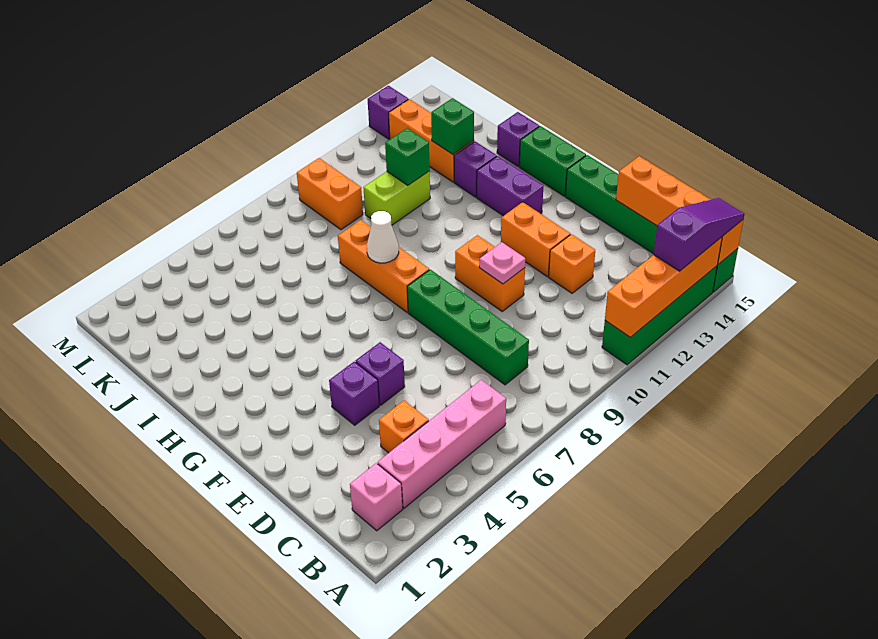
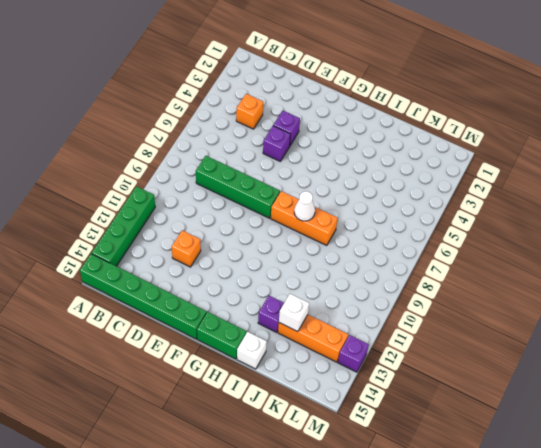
white 1x1 brick [237,332,267,369] -> purple 1x1 brick [497,112,539,167]
white 1x1 brick [279,294,309,332] -> green 1x1 brick [431,98,474,154]
none -> pink 1x1 brick [350,463,403,531]
none -> pink 1x4 brick [378,380,506,508]
none -> orange 1x2 brick [455,235,525,311]

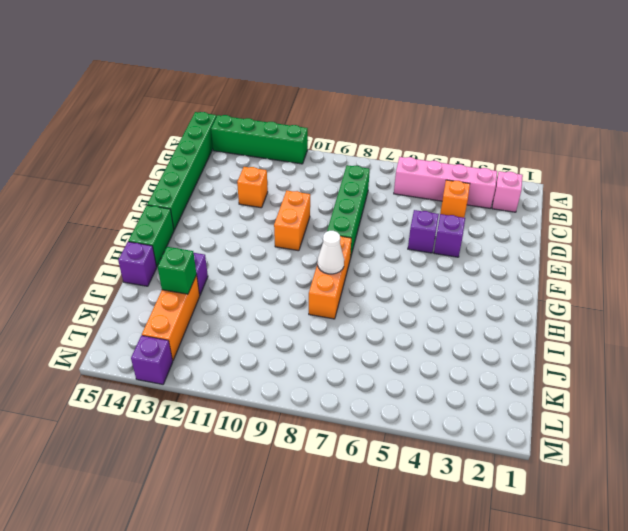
none -> orange 1x2 brick [501,202,570,277]
none -> purple 1x2 brick [477,156,543,216]
none -> lime 1x2 brick [363,171,430,225]

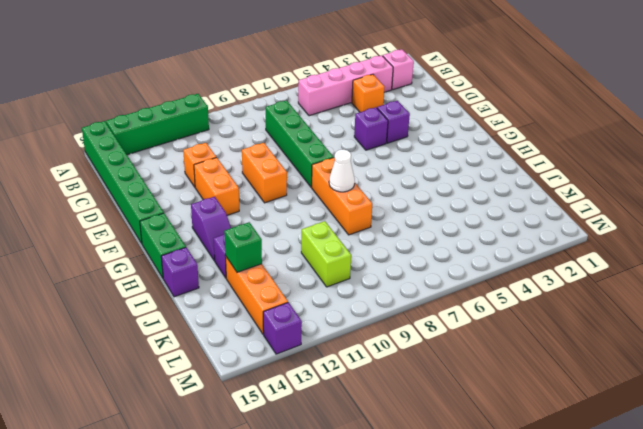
purple 1x2 slope [191,197,231,261] -> purple 1x2 brick [477,156,543,216]
lime 1x2 brick [301,221,351,287] -> lime 1x2 brick turned to [363,171,430,225]
none -> orange 1x2 brick [297,158,363,230]
none -> orange 1x4 brick [605,237,722,337]
none -> orange 1x4 brick [616,156,743,264]

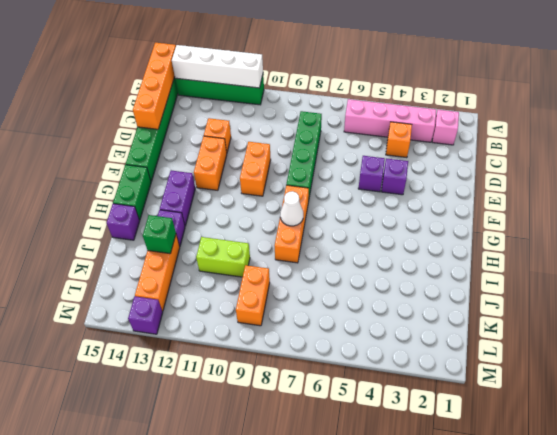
white 1x4 brick [172,45,263,88] -> orange 1x4 brick [605,237,722,337]
none -> pink 1x1 plate [479,242,525,284]
none -> green 1x1 brick [385,128,430,185]
none -> purple 1x3 slope [654,198,744,271]

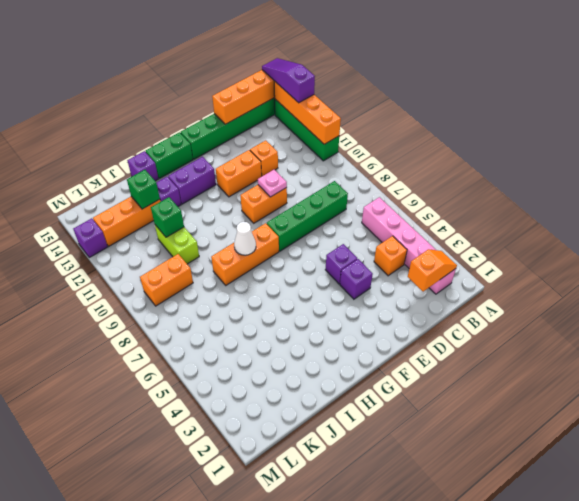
orange 1x2 slope [408,249,457,292] -> none

